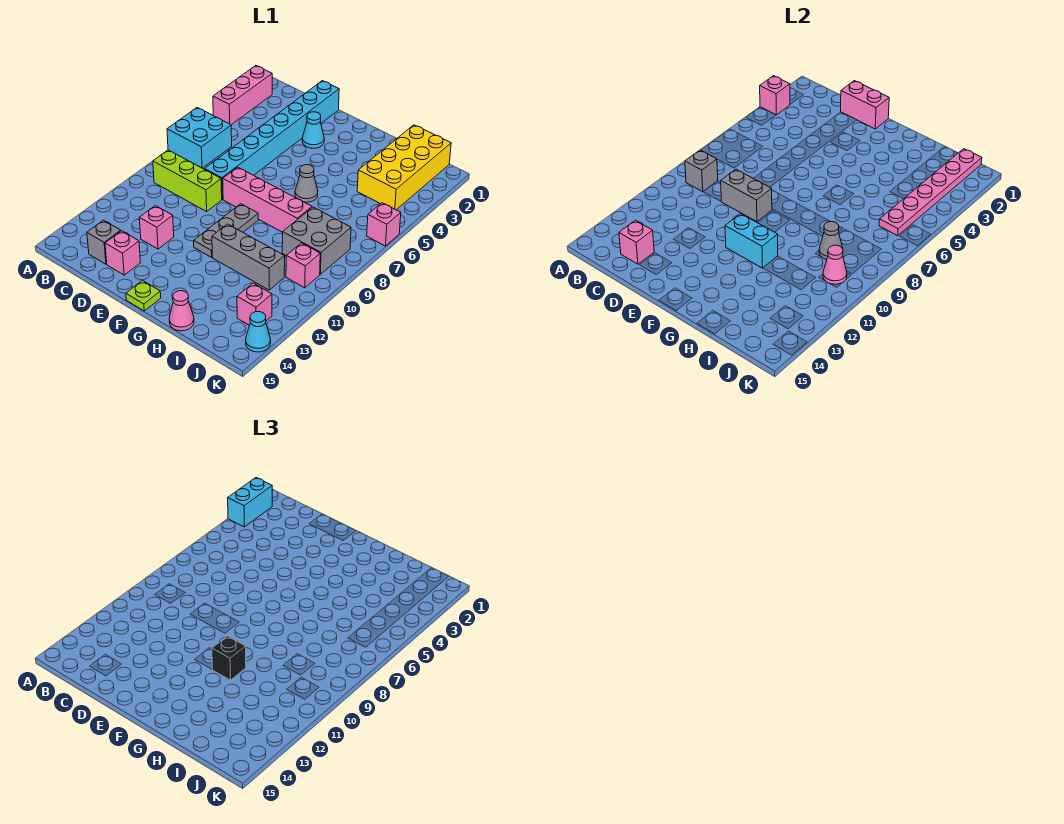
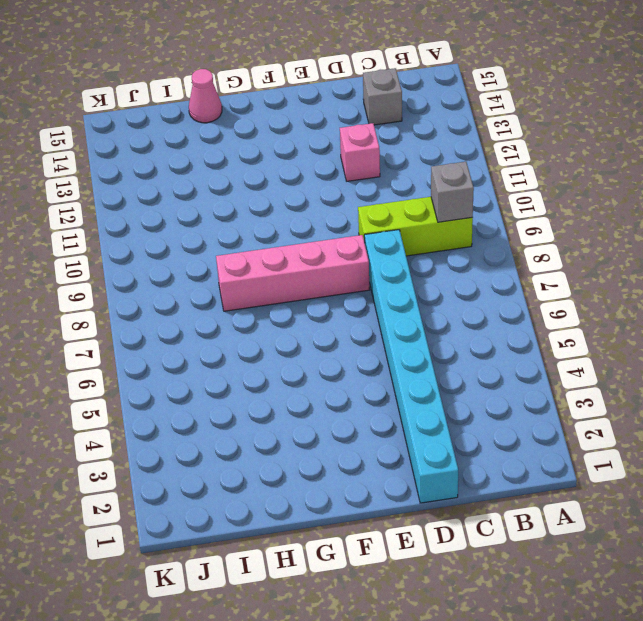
none -> pink 1x3 brick [213,66,272,125]
none -> cyan 2x2 brick [167,107,232,168]
none -> pink 1x1 brick [105,231,141,275]
none -> cyan 1x1 cone [302,112,324,148]

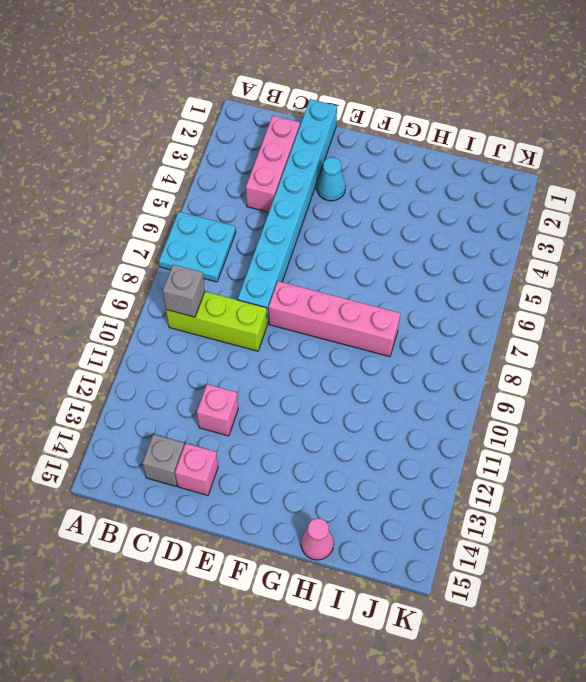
cyan 2x2 plate [159,212,236,282] -> cyan 2x2 brick [167,107,232,168]
pink 1x3 brick [246,116,300,212] -> pink 1x3 brick moved to [213,66,272,125]
none -> grey 1x3 plate [194,204,258,257]
none -> lime 1x1 plate [126,281,161,311]
none -> grey 1x1 cone [295,165,318,202]
none -> grey 1x3 brick [212,224,285,290]

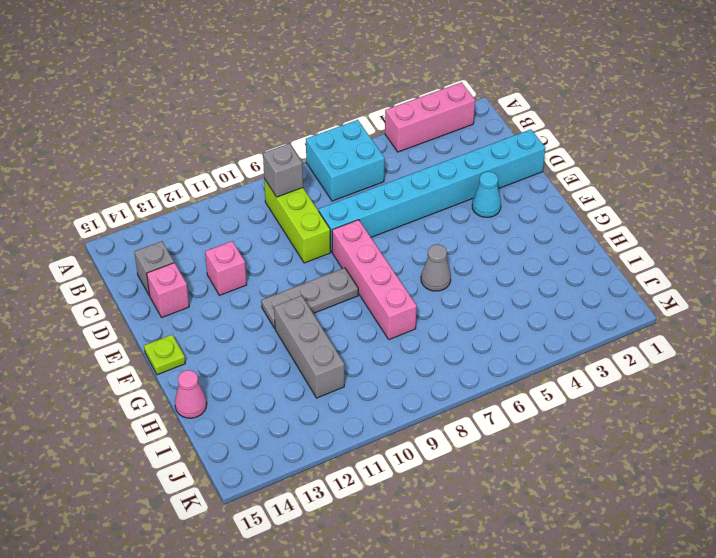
none -> yellow 2x4 brick [357,125,451,210]
none -> grey 2x2 brick [282,207,351,274]
none -> pink 1x1 brick [286,243,320,288]
none -> pink 1x1 brick [237,283,272,325]

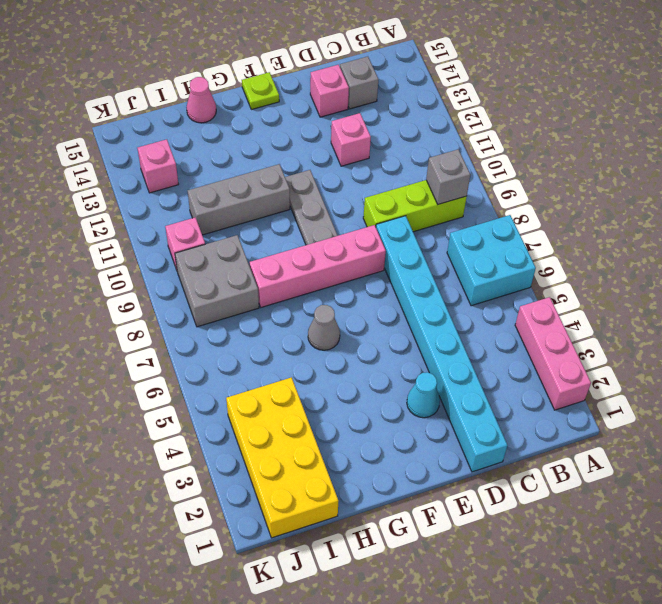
none -> pink 1x1 brick [367,203,401,246]
none -> cyan 1x1 cone [246,312,271,352]
none -> pink 1x1 brick [760,76,790,115]
none -> pink 1x1 brick [619,220,654,264]

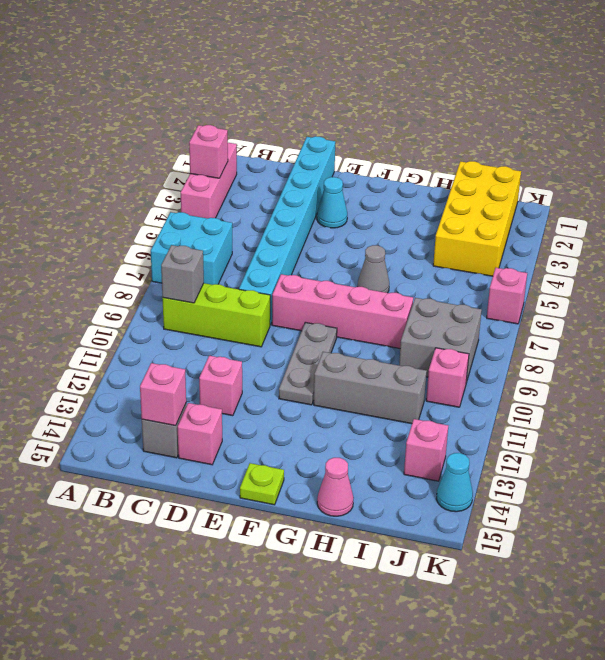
none -> pink 1x2 brick [841,81,889,129]
none -> grey 1x2 brick [721,169,772,222]
none -> cyan 1x2 brick [725,214,778,268]
none -> grey 1x1 cone [819,222,843,260]

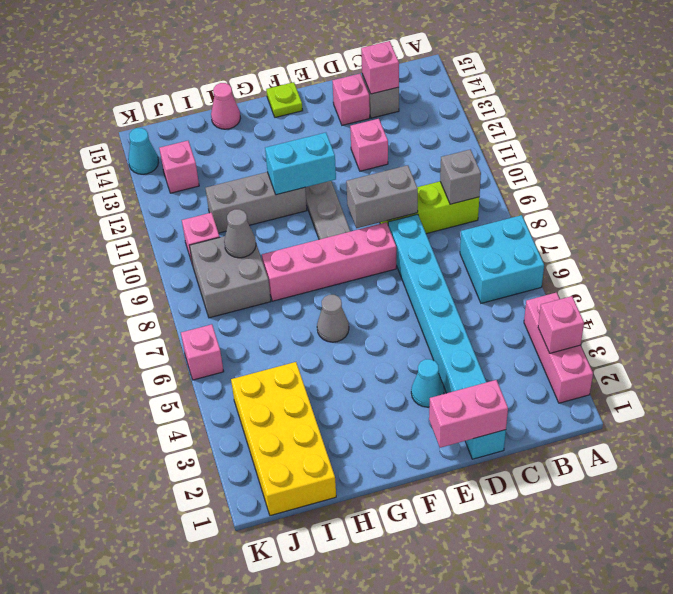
none -> pink 1x6 plate [879,149,982,236]
none -> pink 1x1 cone [823,245,847,284]
none -> cyan 1x2 brick [228,478,272,527]
none -> black 1x1 brick [212,636,246,680]

